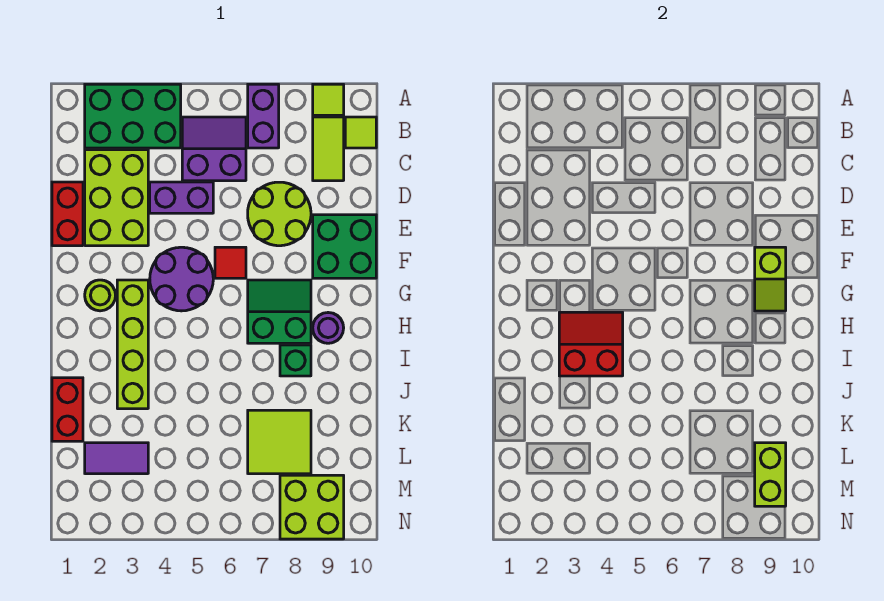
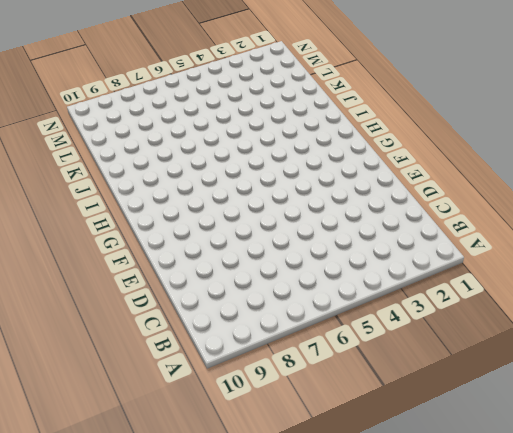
none -> green 2x3 brick [85,84,181,148]
none -> purple 1x2 brick [248,84,279,148]
none -> lime 1x1 tile [313,84,344,115]

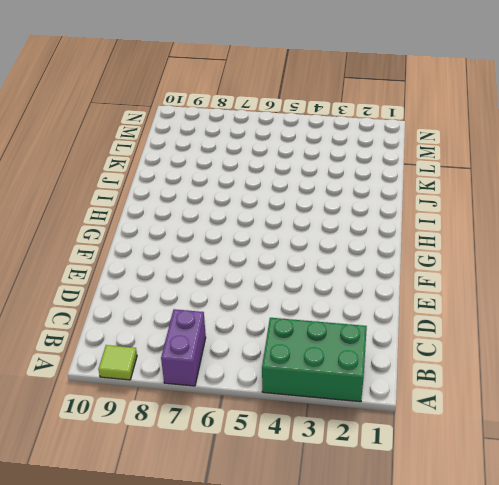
none -> purple 2x2 slope [182,117,246,181]
none -> lime 1x2 tile [313,117,344,181]
none -> lime 1x1 tile [345,117,376,148]

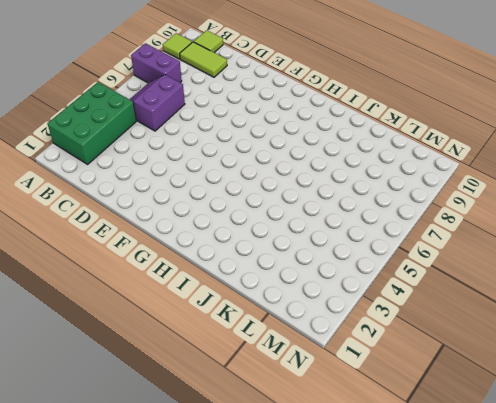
none -> lime 2x3 brick [85,150,148,246]
none -> red 1x2 brick [52,182,83,246]
none -> purple 1x2 brick [150,182,213,213]

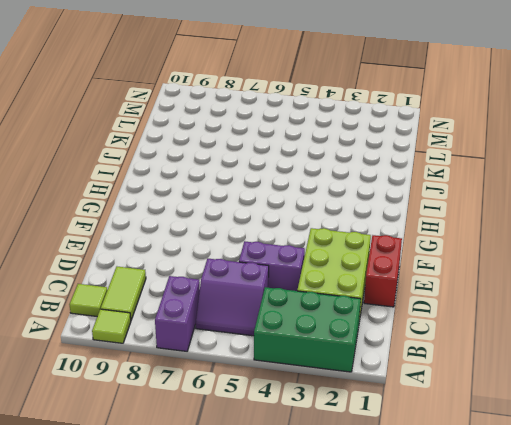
none -> lime 2x2 round brick [248,182,311,246]
none -> green 2x2 brick [313,215,376,278]
none -> purple 2x2 round brick [150,247,213,311]

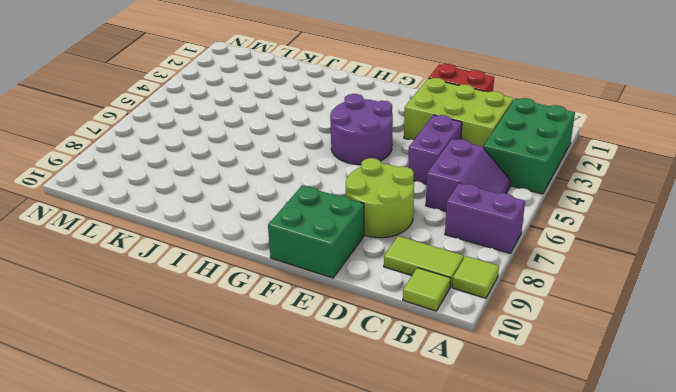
none -> red 1x1 tile [215,247,246,278]
none -> lime 1x1 round brick [85,280,116,311]
none -> lime 1x4 brick [117,280,148,409]

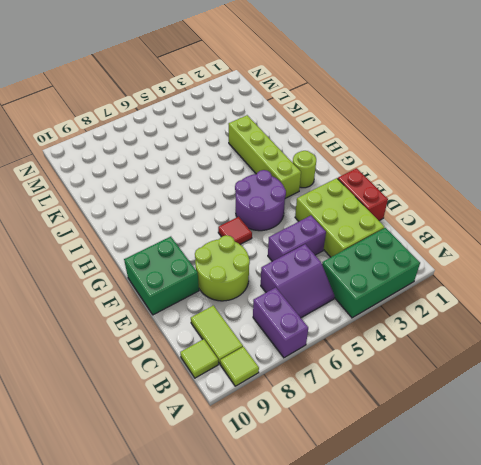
none -> green 2x2 slope [248,280,311,343]
none -> purple 1x1 round brick [313,313,344,343]
none -> green 1x1 brick [280,345,311,376]

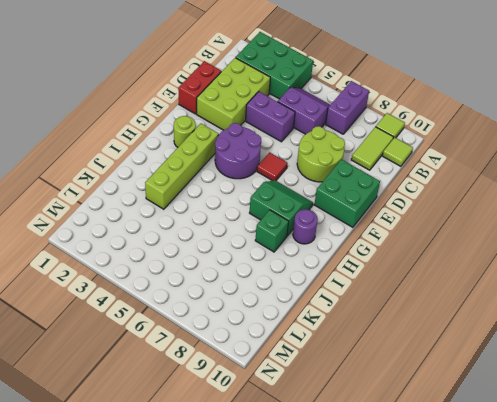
none -> red 1x2 brick [52,378,83,441]
none -> lime 2x2 tile [248,410,311,474]
none -> purple 1x2 tile [85,443,148,474]

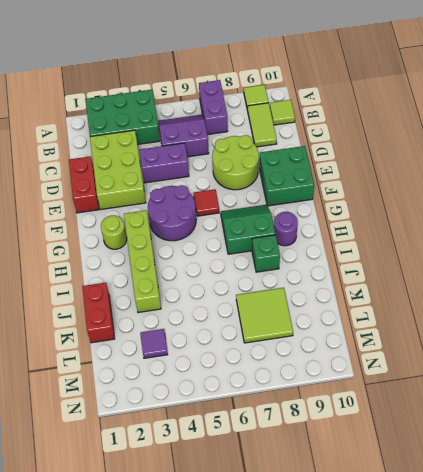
purple 1x1 tile [140,329,168,358] -> purple 1x2 tile [85,443,148,474]
none -> lime 2x2 brick [280,475,344,539]
none -> lime 1x2 slope [755,247,786,311]
none -> red 2x2 slope [559,312,623,376]

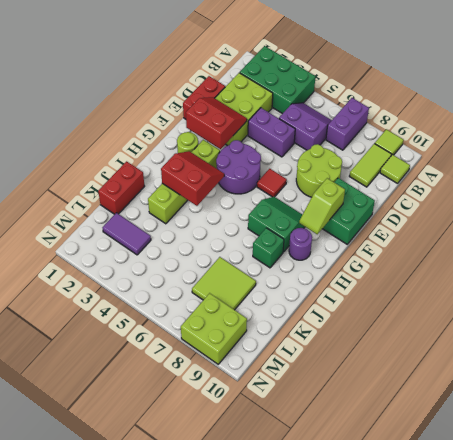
red 2x2 slope [186,97,247,149] -> none
none -> lime 1x2 brick [755,443,786,506]

